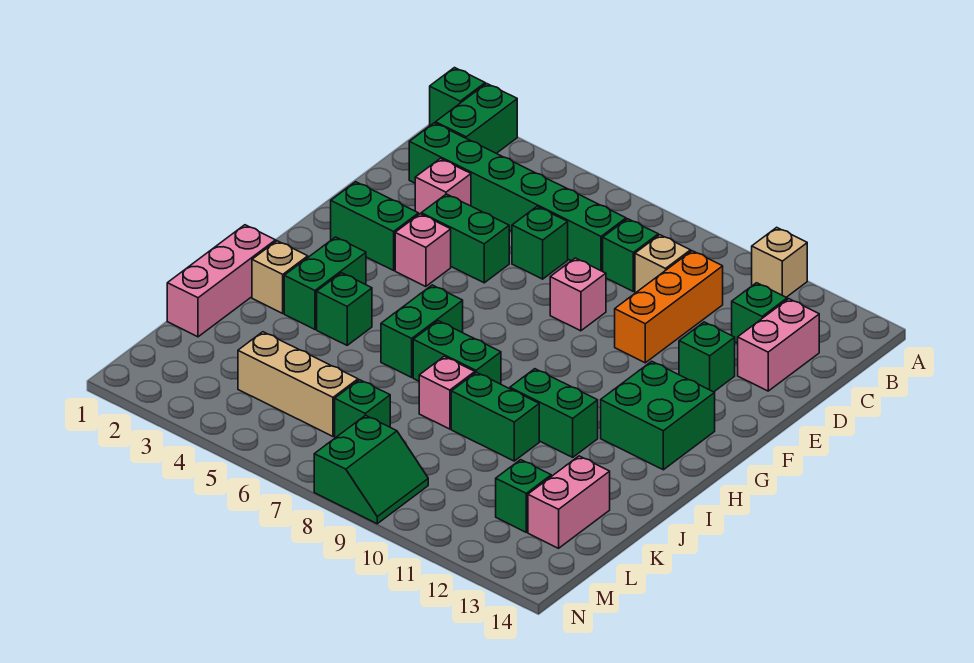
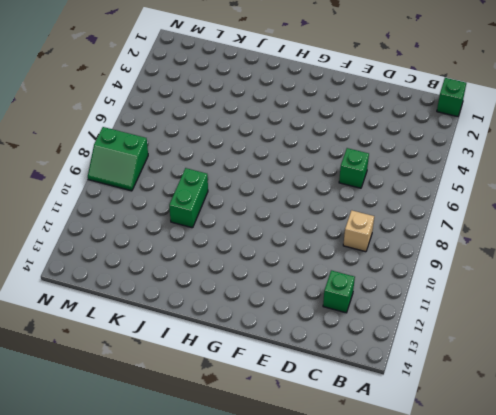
none -> green 1x2 brick [436,84,517,153]
none -> tan 1x1 brick [752,227,807,297]
none -> green 1x6 brick [409,123,626,271]
none -> green 1x1 brick [603,219,658,291]

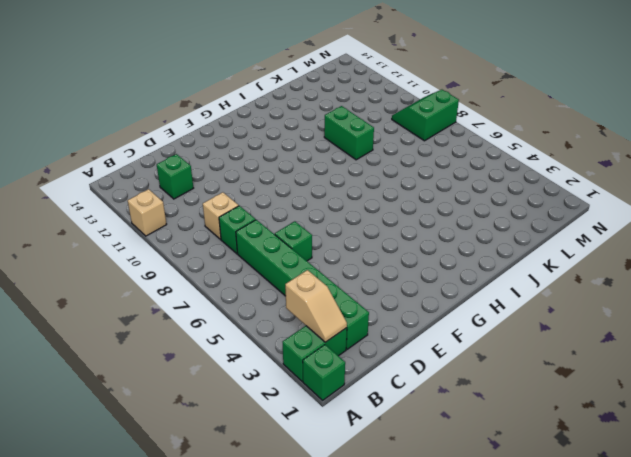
tan 1x2 slope [285,270,347,342] -> none
none -> orange 1x3 brick [615,251,723,363]
none -> pink 1x2 brick [738,299,819,391]
none -> pink 1x1 brick [415,158,471,214]
none -> green 1x2 brick [421,194,509,283]

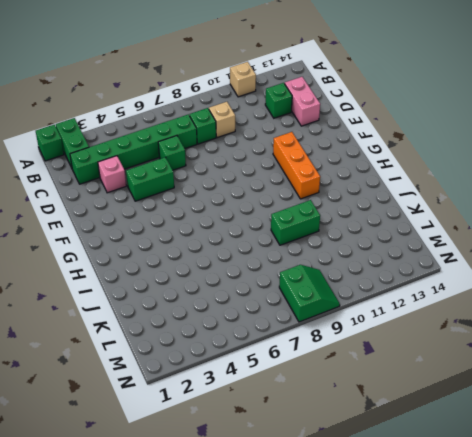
orange 1x3 brick [273,132,320,199] -> orange 1x3 brick moved to [615,251,723,363]
none -> pink 1x1 brick [550,258,606,331]
none -> green 1x1 brick [679,322,735,392]
none -> green 1x2 brick [331,182,419,270]
none -> pink 1x1 brick [395,214,451,287]

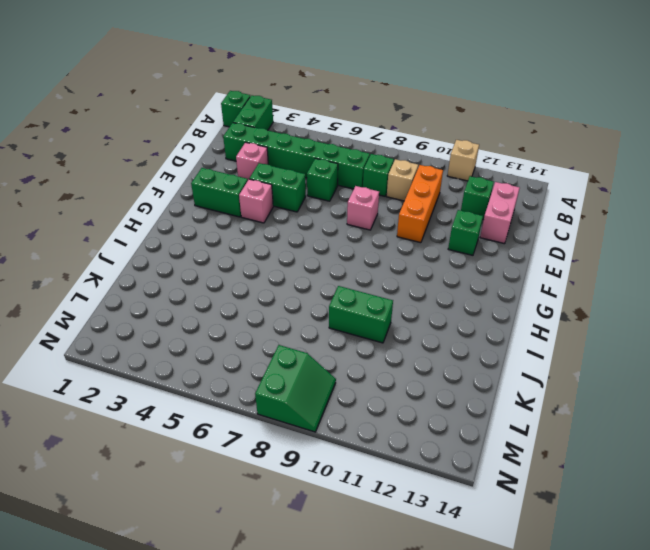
none -> green 2x2 brick [601,361,715,470]
none -> green 1x2 brick [284,237,366,329]
none -> green 1x2 brick [381,285,463,377]
none -> pink 1x3 brick [167,225,276,337]

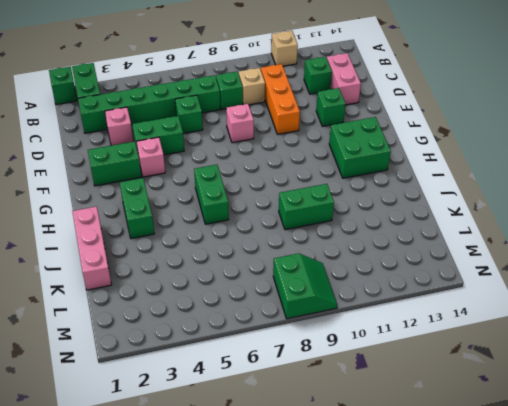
none -> tan 1x1 brick [252,241,308,313]
none -> green 1x1 brick [317,273,372,345]
none -> green 1x2 brick [413,321,501,384]
none -> green 1x2 brick [510,369,598,457]

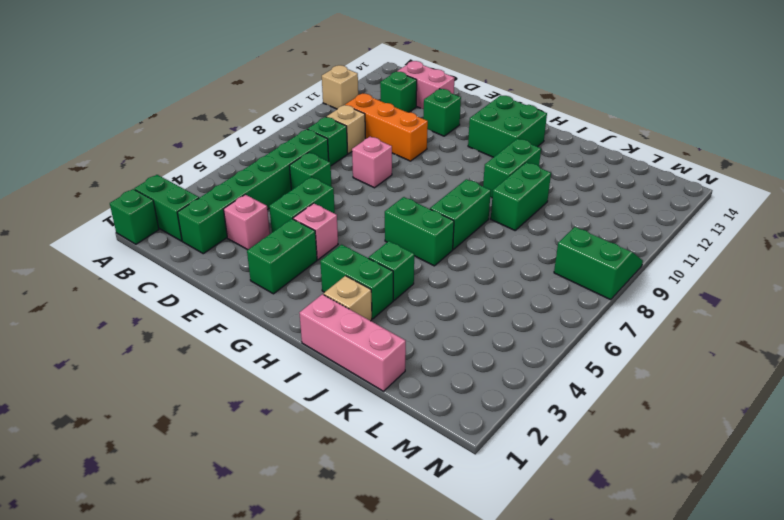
none -> pink 1x1 brick [419,356,475,429]
none -> pink 1x2 brick [528,456,610,548]
none -> tan 1x3 brick [238,332,358,436]
none -> green 1x1 brick [335,380,390,438]

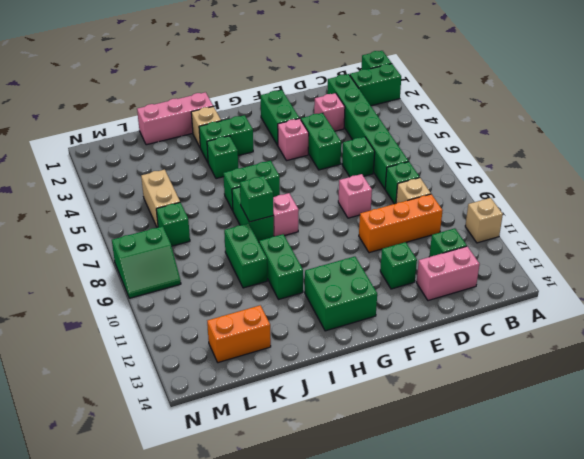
pink 1x1 brick [273,193,299,236] -> pink 1x1 brick moved to [419,356,475,429]
green 1x1 brick [240,176,273,222] -> green 1x1 brick moved to [496,460,551,532]
orange 1x2 brick [207,305,271,363] -> pink 1x2 brick [528,456,610,548]
tan 1x2 brick [141,169,180,228] -> tan 1x3 brick [238,332,358,436]

